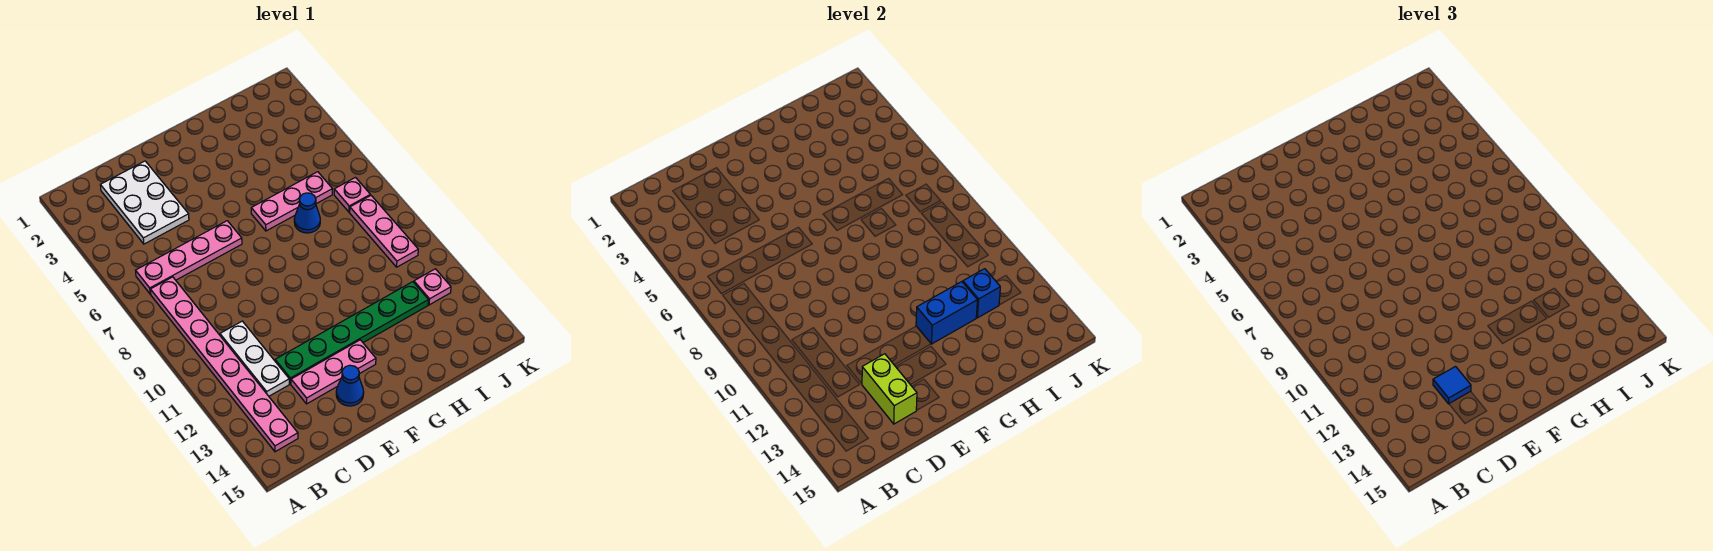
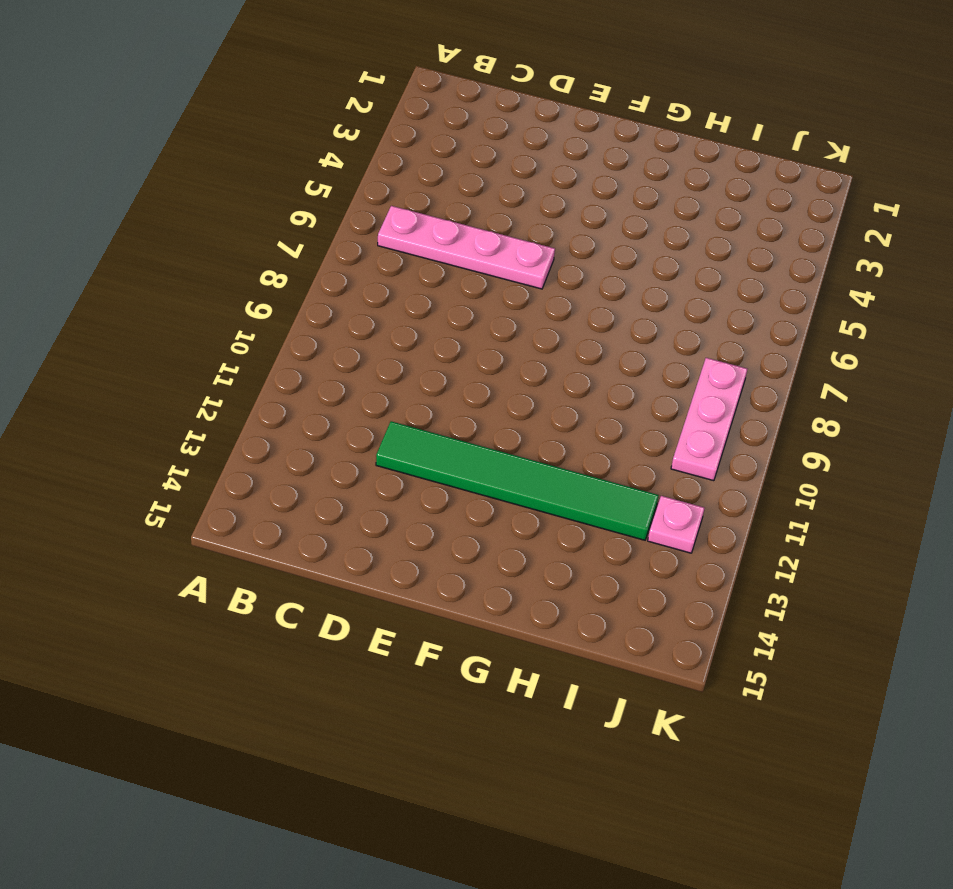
green 1x6 tile [376,421,659,540] -> green 1x6 plate [275,282,428,384]
none -> pink 1x8 plate [150,277,298,452]
none -> white 2x3 plate [100,161,189,244]
none -> white 1x3 plate [220,321,289,396]

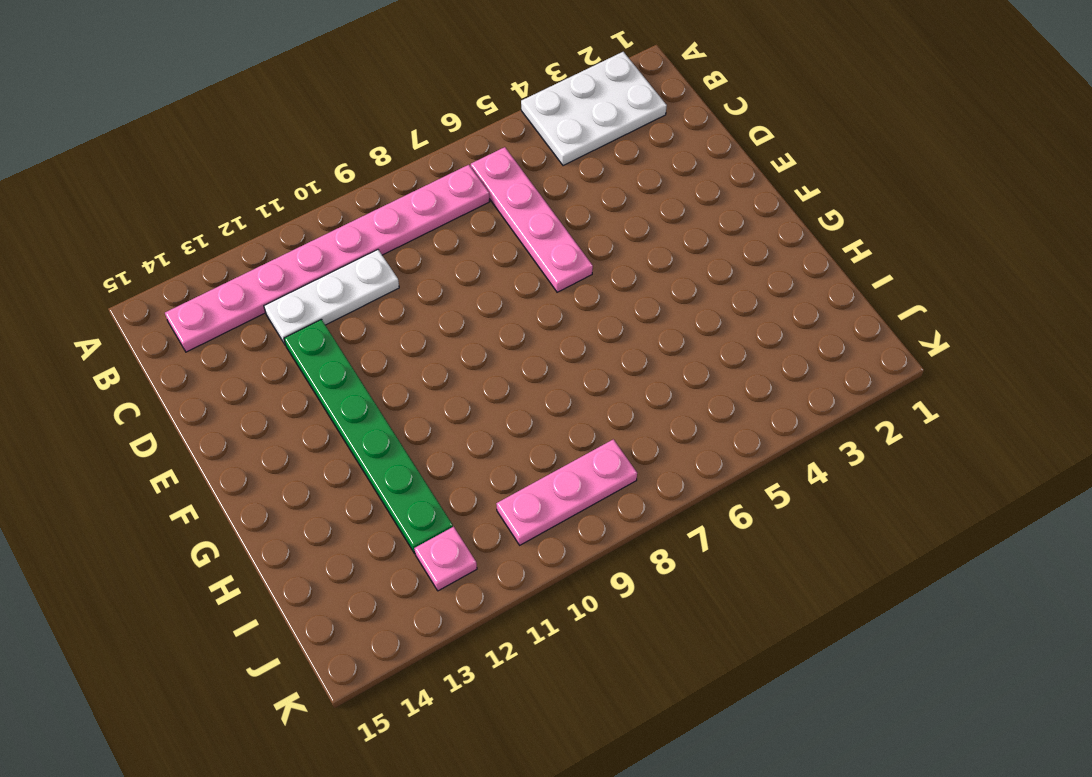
white 2x3 plate [521,52,667,166] -> white 2x3 plate moved to [100,161,189,244]
none -> pink 1x3 plate [291,340,376,404]
none -> blue 1x1 cone [336,365,364,406]
none -> pink 1x3 plate [251,172,332,231]

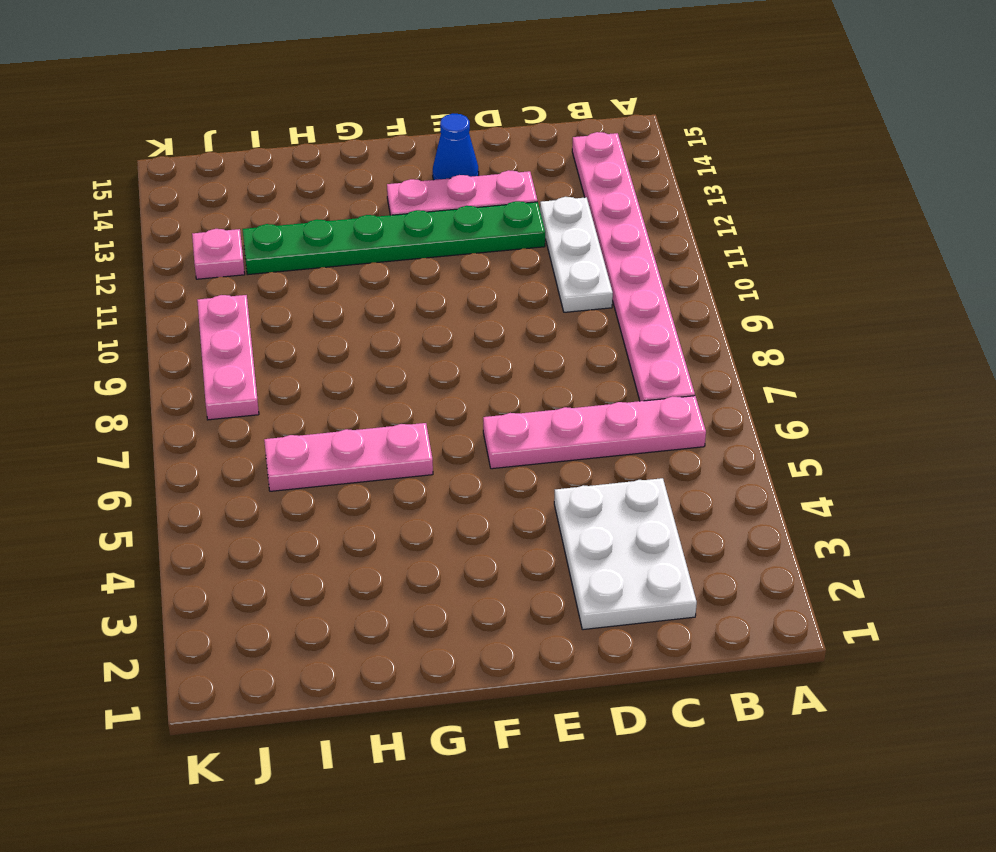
none -> blue 1x1 cone [294,193,320,233]
none -> pink 1x1 plate [334,178,370,212]
none -> lime 1x2 brick [862,354,917,424]

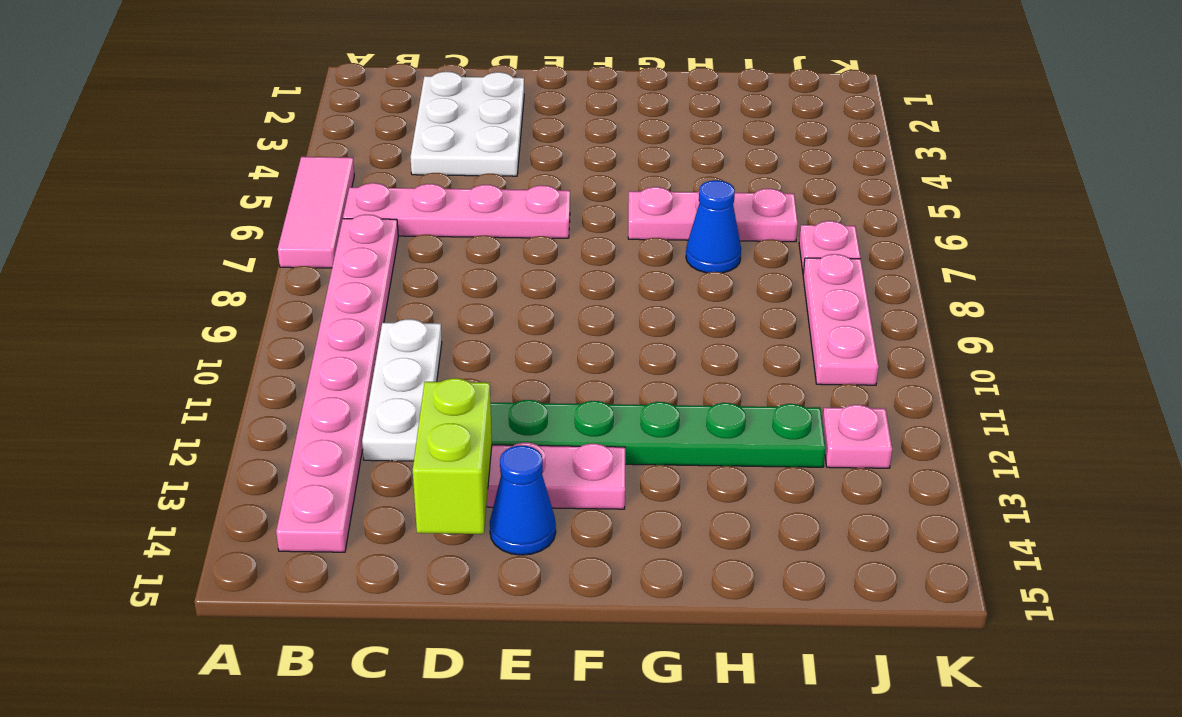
pink 1x3 tile [278,157,354,268] -> none
none -> blue 1x2 brick [916,282,977,344]
none -> blue 1x1 brick [963,269,1000,318]
none -> blue 1x1 tile [1433,367,1471,404]

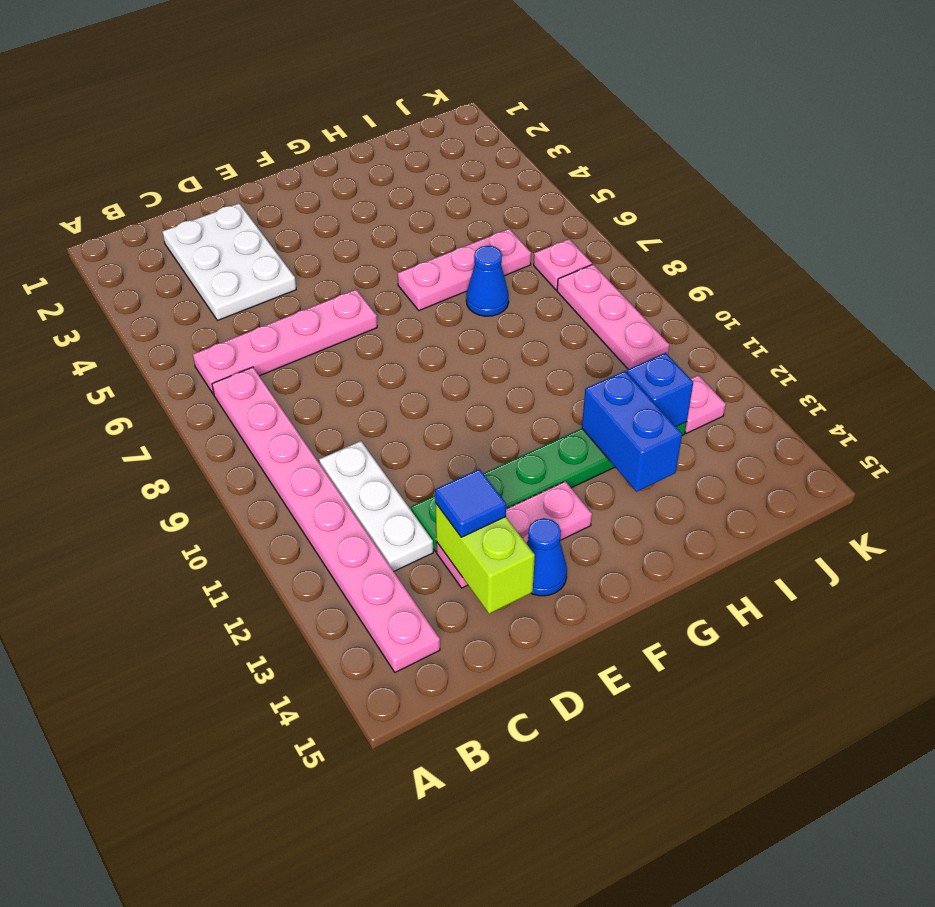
blue 1x2 brick [582,371,682,492] -> blue 1x2 brick turned to [916,282,977,344]

